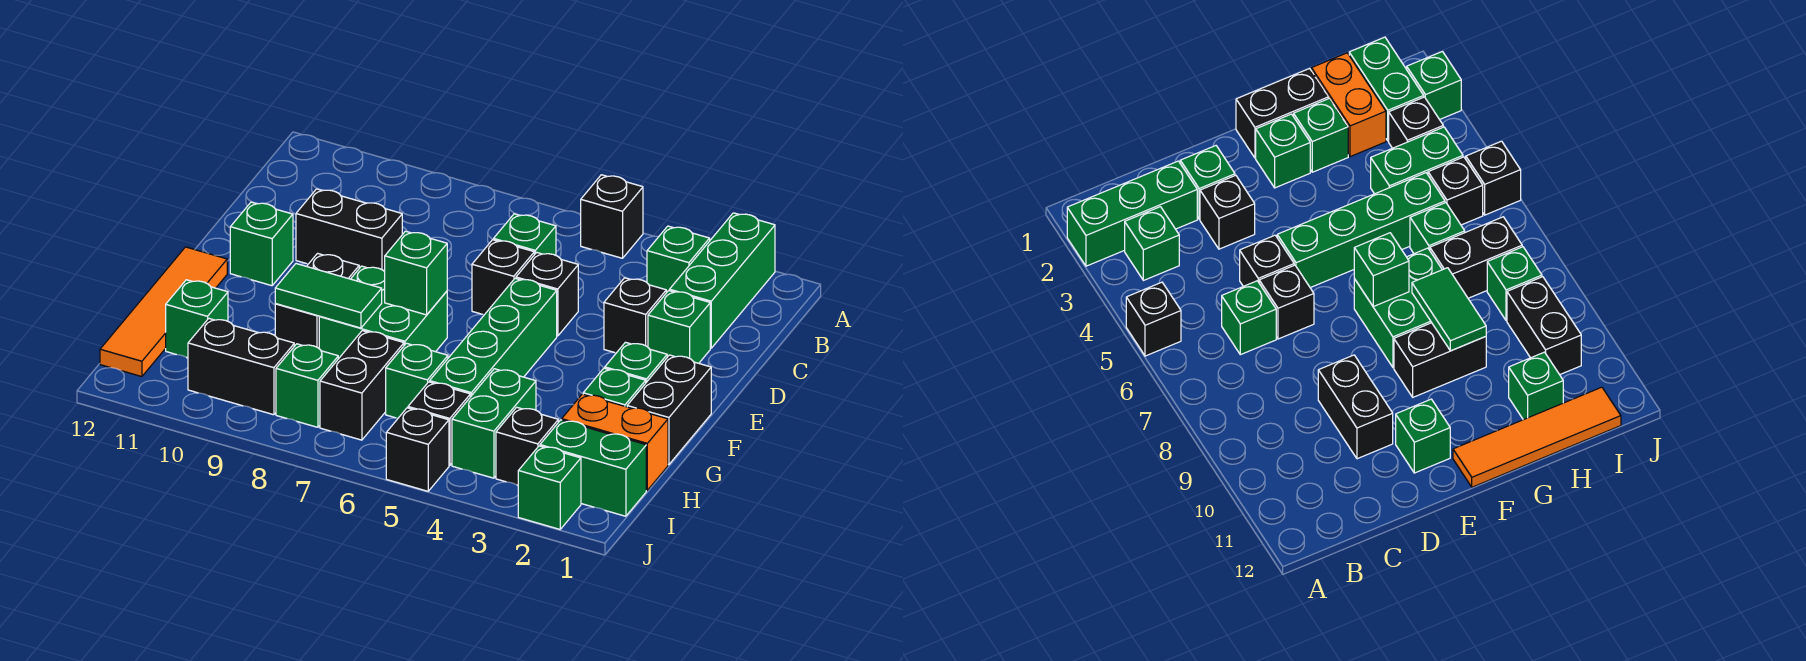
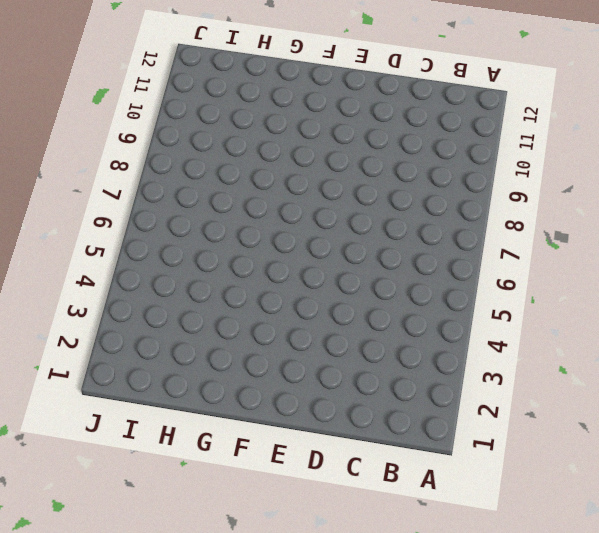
none -> green 1x3 brick [670,213,775,348]
none -> black 1x1 brick [581,175,643,258]
none -> green 1x1 brick [647,226,710,293]
none -> green 1x1 brick [494,214,556,255]

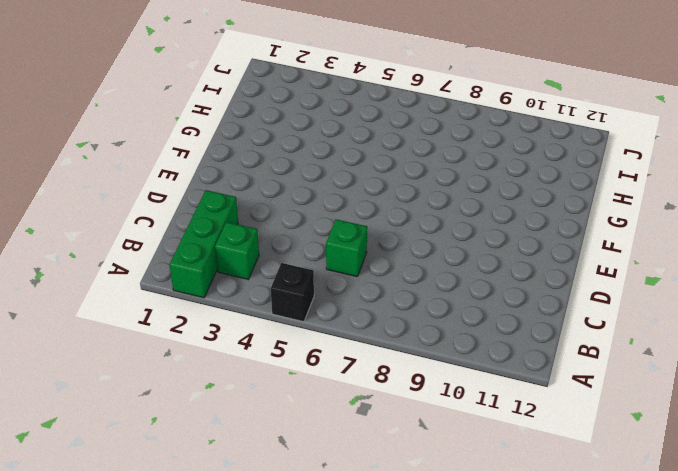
none -> green 1x1 brick [648,291,710,363]
none -> black 1x1 brick [604,278,666,353]
none -> black 1x1 brick [516,252,578,336]
none -> black 1x1 brick [472,240,534,315]

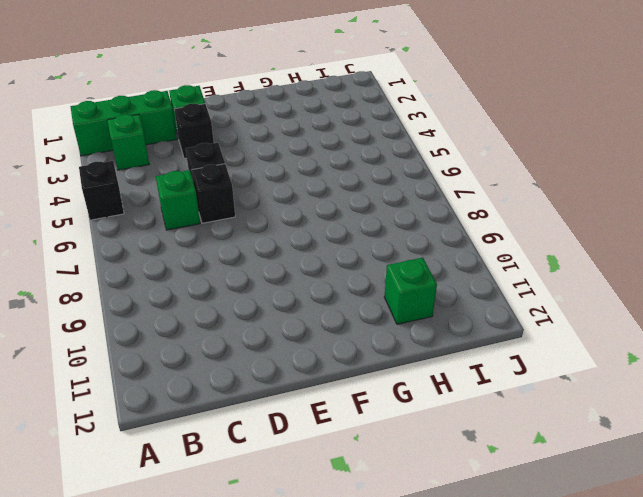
none -> black 1x2 brick [296,189,402,272]
none -> green 1x4 brick [430,278,557,397]
none -> green 1x1 brick [230,202,293,286]
none -> black 1x2 brick [627,355,711,465]

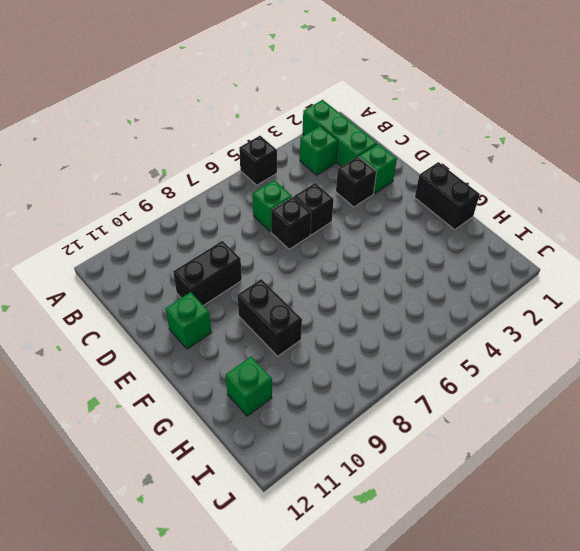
none -> green 1x4 brick [430,278,557,397]
none -> green 1x1 brick [605,342,667,382]
none -> green 2x2 brick [319,266,447,359]
none -> orange 1x4 tile [100,247,227,377]

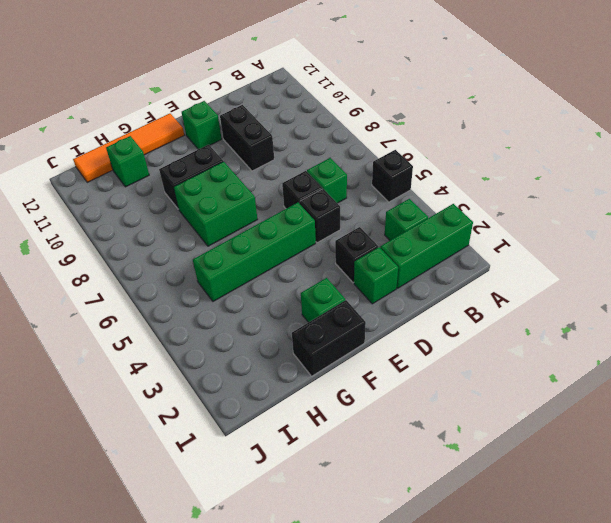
none -> green 1x1 brick [583,368,646,407]
none -> orange 1x2 brick [562,394,668,490]
none -> green 1x2 brick [452,369,536,478]
none -> green 1x1 brick [386,343,448,418]

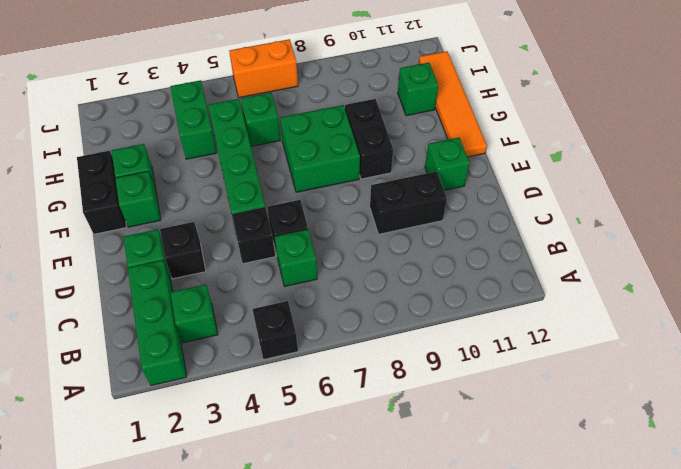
orange 1x2 brick [229,39,298,98] -> orange 1x2 brick moved to [562,394,668,490]
none -> black 1x2 brick [320,331,404,440]
none -> green 1x2 brick [540,420,646,516]
none -> black 1x1 brick [496,407,558,485]
none -> black 1x1 brick [408,382,470,466]

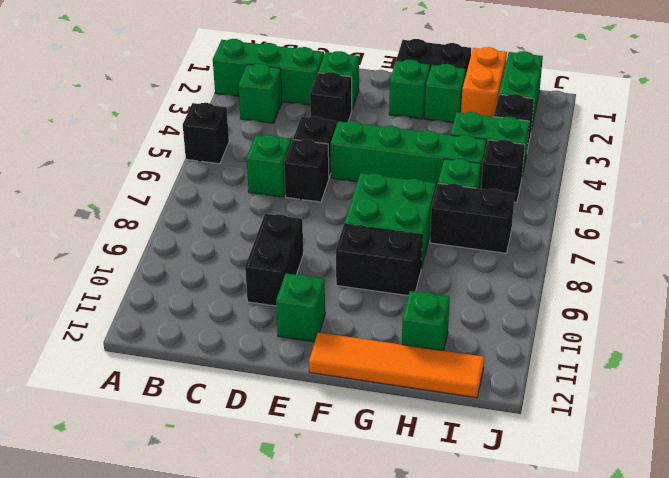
none -> green 1x1 brick [276,344,338,427]
none -> black 1x2 brick [188,319,294,415]
none -> green 1x1 brick [518,446,581,529]
none -> black 1x1 brick [386,408,449,491]

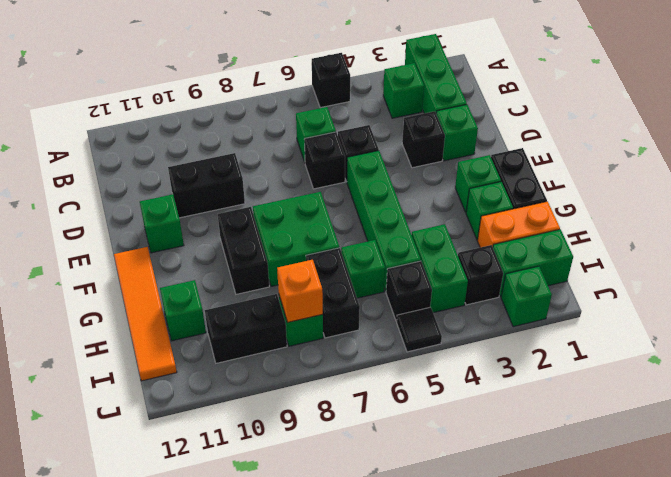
orange 1x1 brick [277,260,323,322] -> none
black 1x1 tile [397,307,442,352] -> black 1x1 brick [386,408,449,491]
none -> green 1x1 brick [385,231,447,315]
none -> green 1x2 tile [275,264,382,328]

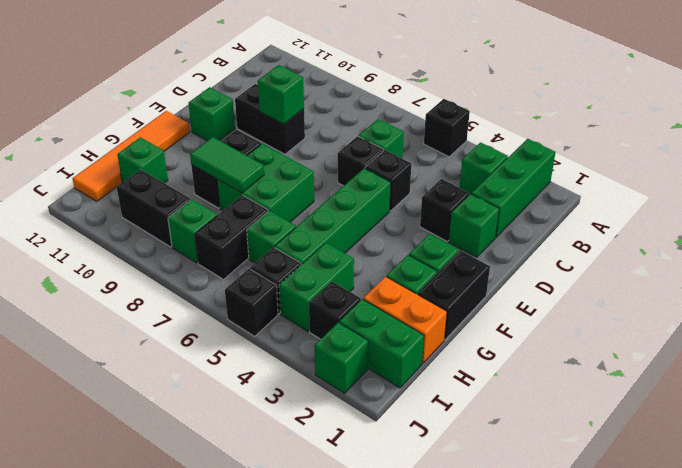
green 1x1 brick [258,65,304,124] -> green 1x1 brick moved to [385,231,447,315]

